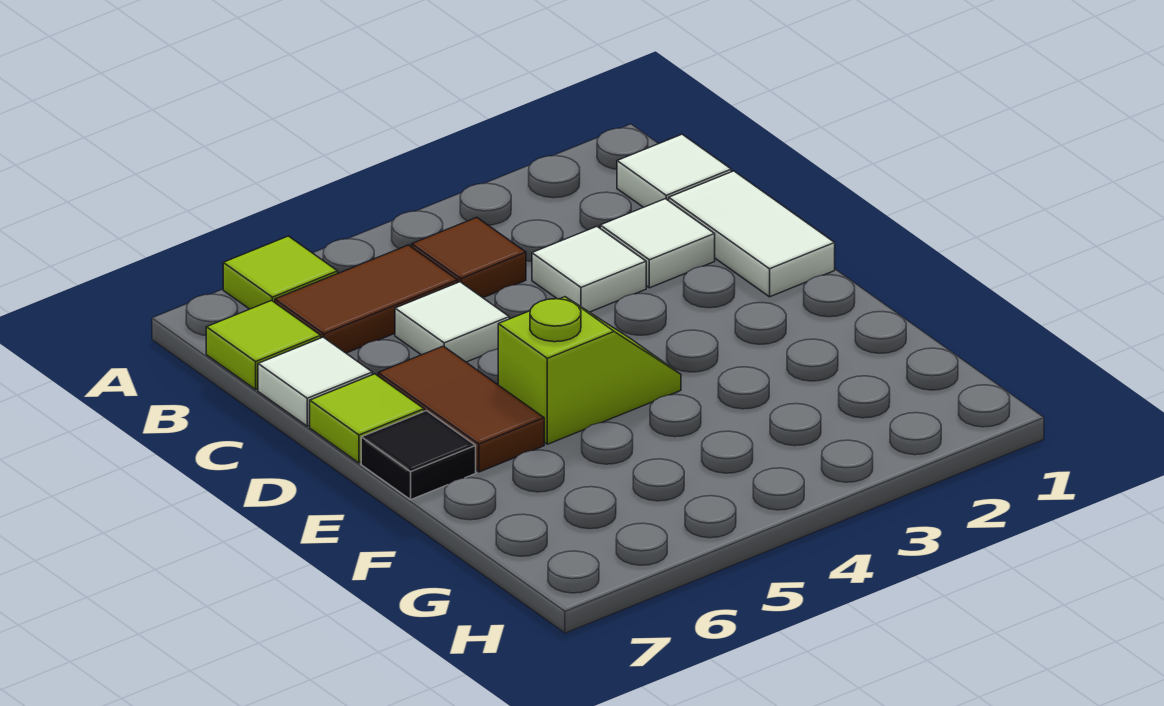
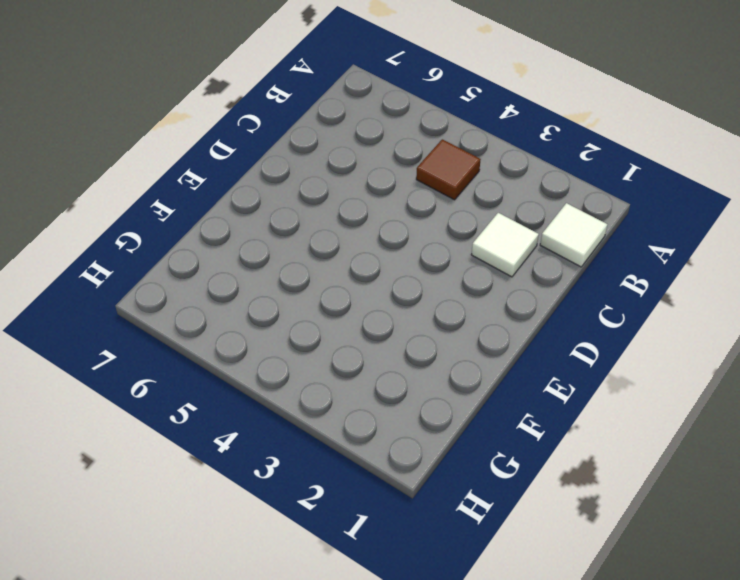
none -> lime 1x1 tile [223,236,338,309]
none -> brown 1x2 tile [275,245,458,353]
none -> lime 1x1 tile [206,301,321,389]

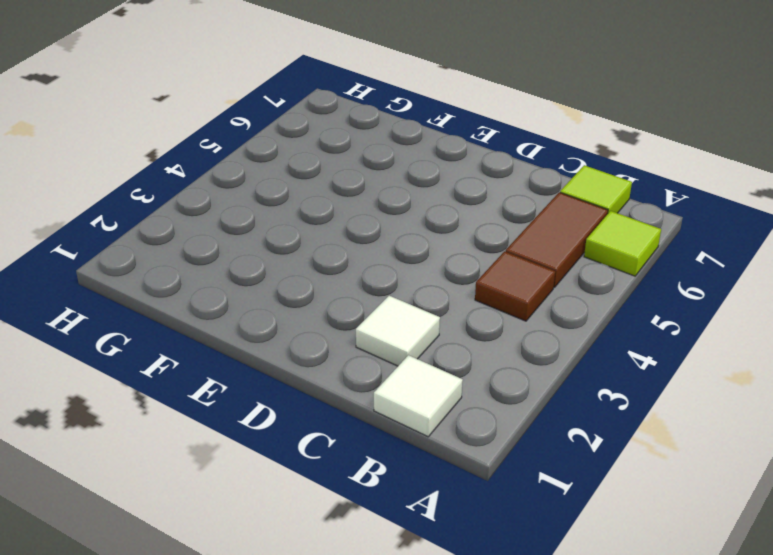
none -> white 1x2 tile [669,171,835,297]
none -> white 1x1 tile [532,227,646,312]
none -> white 1x1 tile [395,282,509,362]

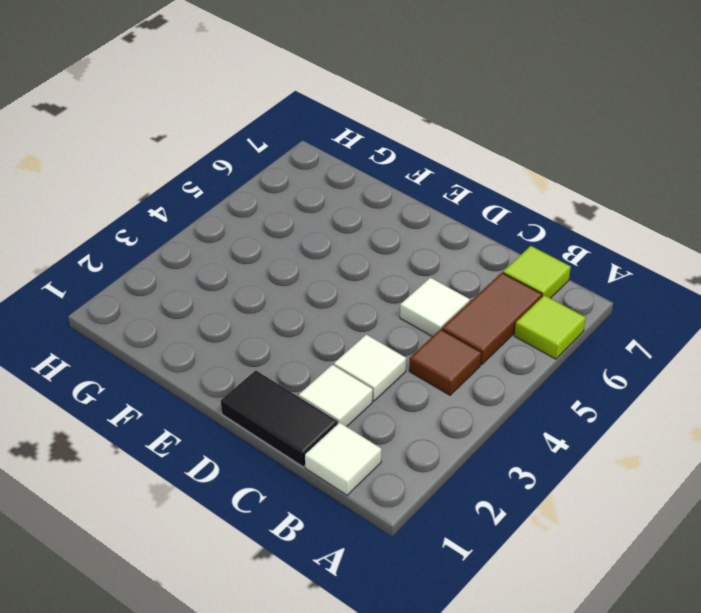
black 1x2 tile [221,370,338,467] -> white 1x2 tile [669,171,835,297]
none -> white 1x1 tile [258,337,372,426]
none -> brown 1x2 tile [378,346,544,472]
none -> lime 1x1 tile [310,374,424,463]

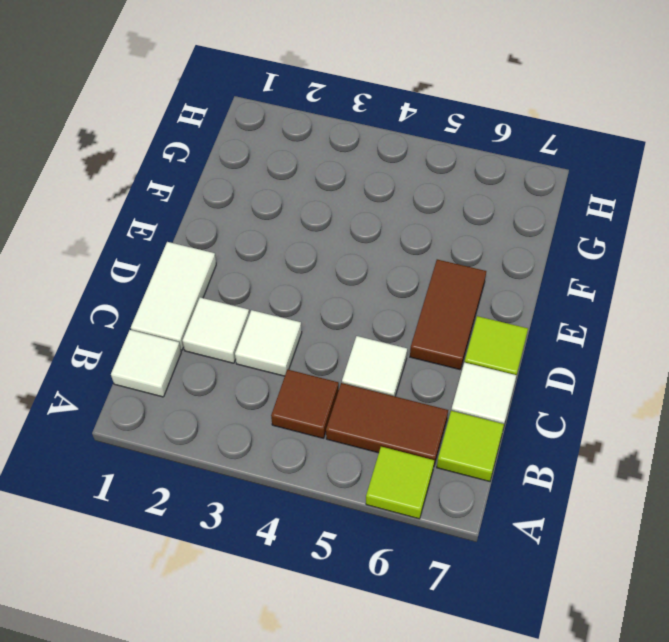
none -> lime 1x2 slope [498,297,681,444]
none -> black 1x1 tile [361,411,476,500]

